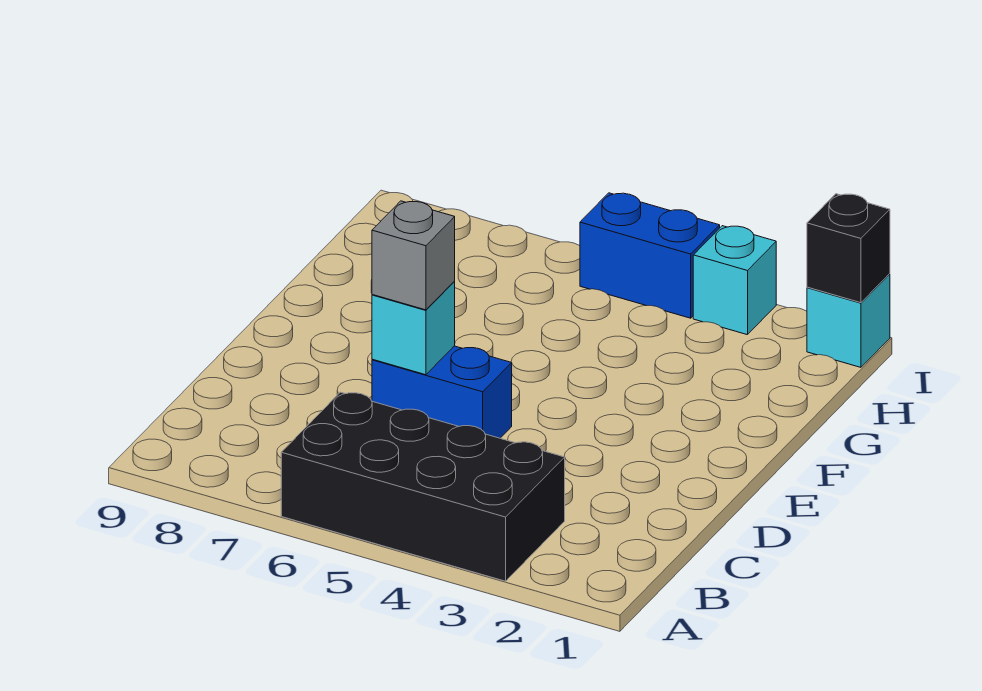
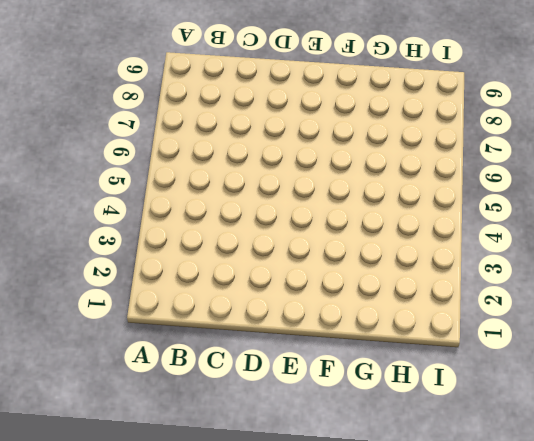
none -> black 2x4 brick [281,392,565,581]
none -> blue 1x2 brick [372,346,512,438]

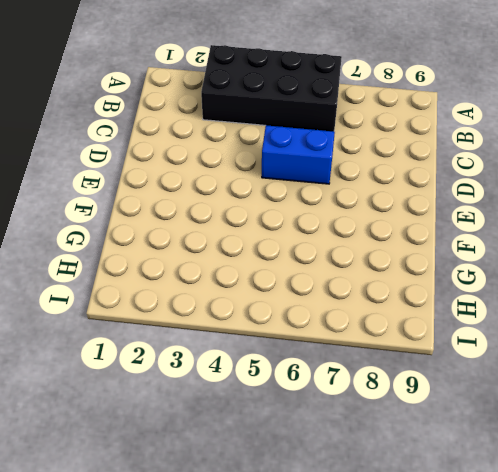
none -> cyan 1x1 brick [807,274,890,367]
none -> cyan 1x1 brick [693,226,776,335]

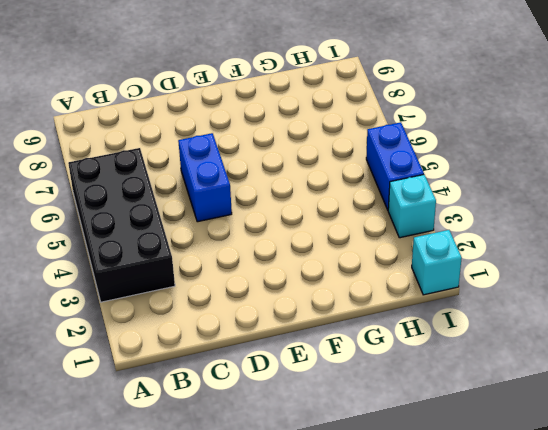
none -> cyan 1x1 brick [372,282,455,375]
none -> black 1x1 brick [807,194,890,303]

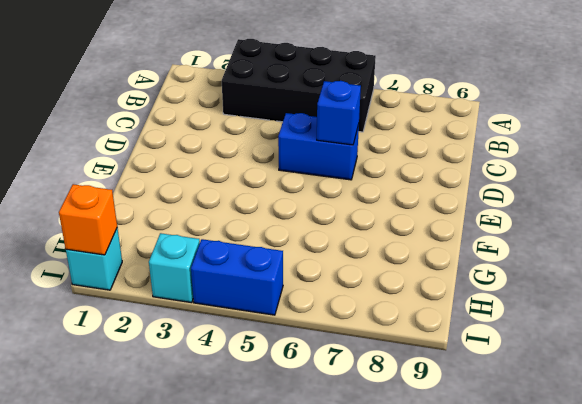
blue 1x1 brick [317,81,361,145] -> cyan 1x1 brick [372,282,455,375]
orange 1x1 brick [59,184,117,255] -> black 1x1 brick [807,194,890,303]
none -> grey 1x1 brick [372,201,455,310]

